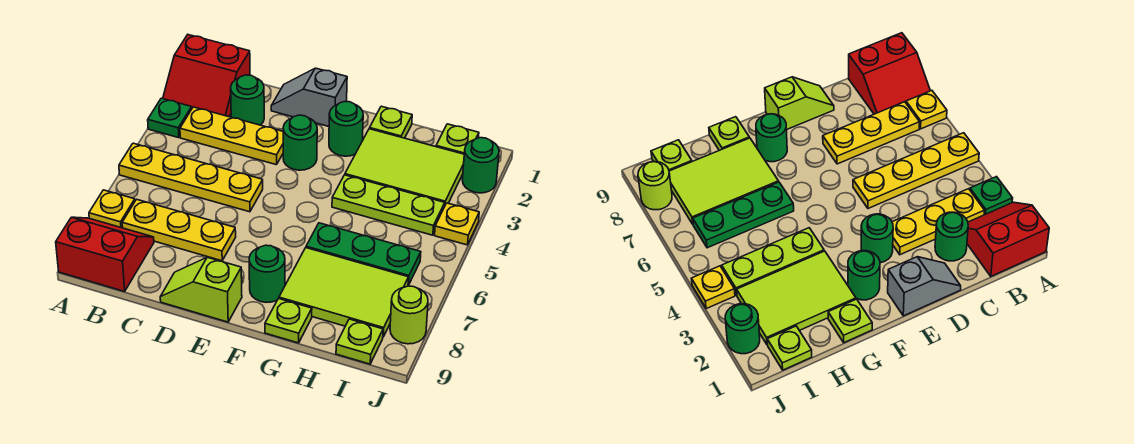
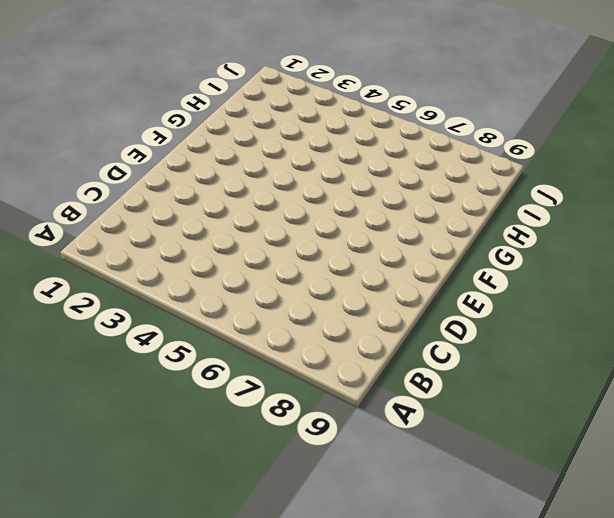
none -> red 2x2 slope [163,35,250,117]
none -> green 1x1 plate [148,98,192,138]
none -> yellow 1x4 plate [119,143,263,212]

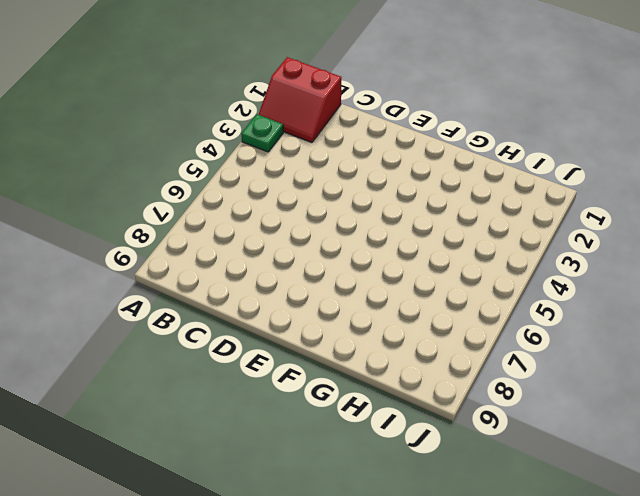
none -> yellow 1x4 plate [119,143,263,212]
none -> yellow 1x1 plate [89,190,135,228]
none -> red 2x2 slope [56,217,154,291]

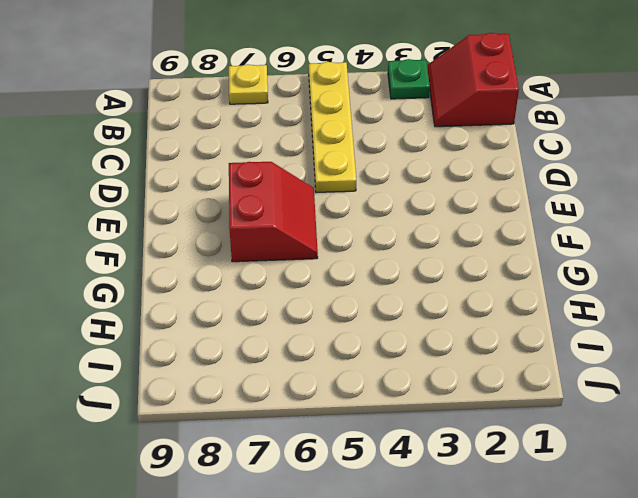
red 2x2 slope [229,162,318,262] -> red 2x2 slope moved to [56,217,154,291]
none -> yellow 1x3 plate [180,107,283,165]
none -> yellow 1x3 plate [122,199,236,261]
none -> green 1x1 round brick [231,75,264,125]

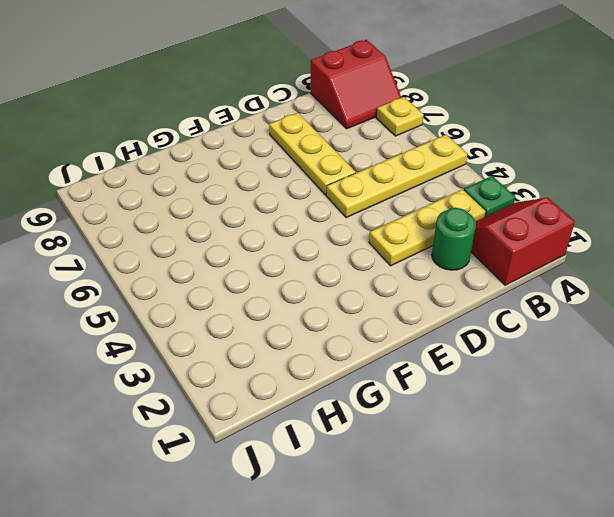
yellow 1x3 plate [269,113,356,195] -> yellow 1x3 plate turned to [122,199,236,261]
none -> grey 1x2 slope [271,68,347,126]
none -> lime 1x2 slope [160,257,242,322]
none -> green 1x1 round brick [283,115,317,170]

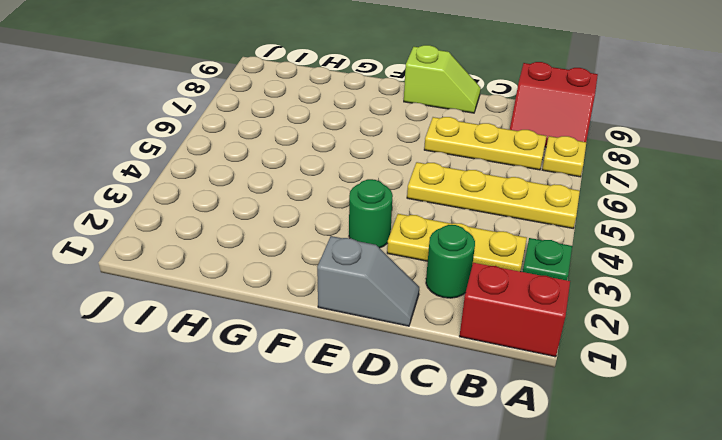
none -> green 1x1 round brick [329,102,363,156]
none -> green 1x1 round brick [249,245,285,302]
none -> lime 1x1 plate [370,106,412,138]

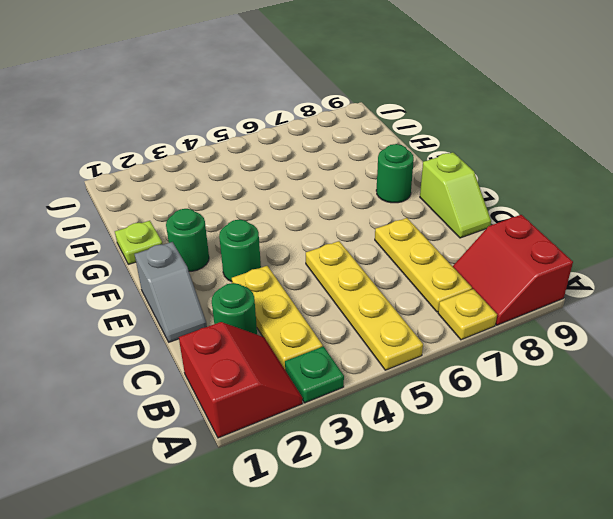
none -> lime 2x3 tile [345,129,464,205]
none -> lime 1x3 plate [332,175,445,235]
none -> green 1x3 plate [306,223,421,285]

